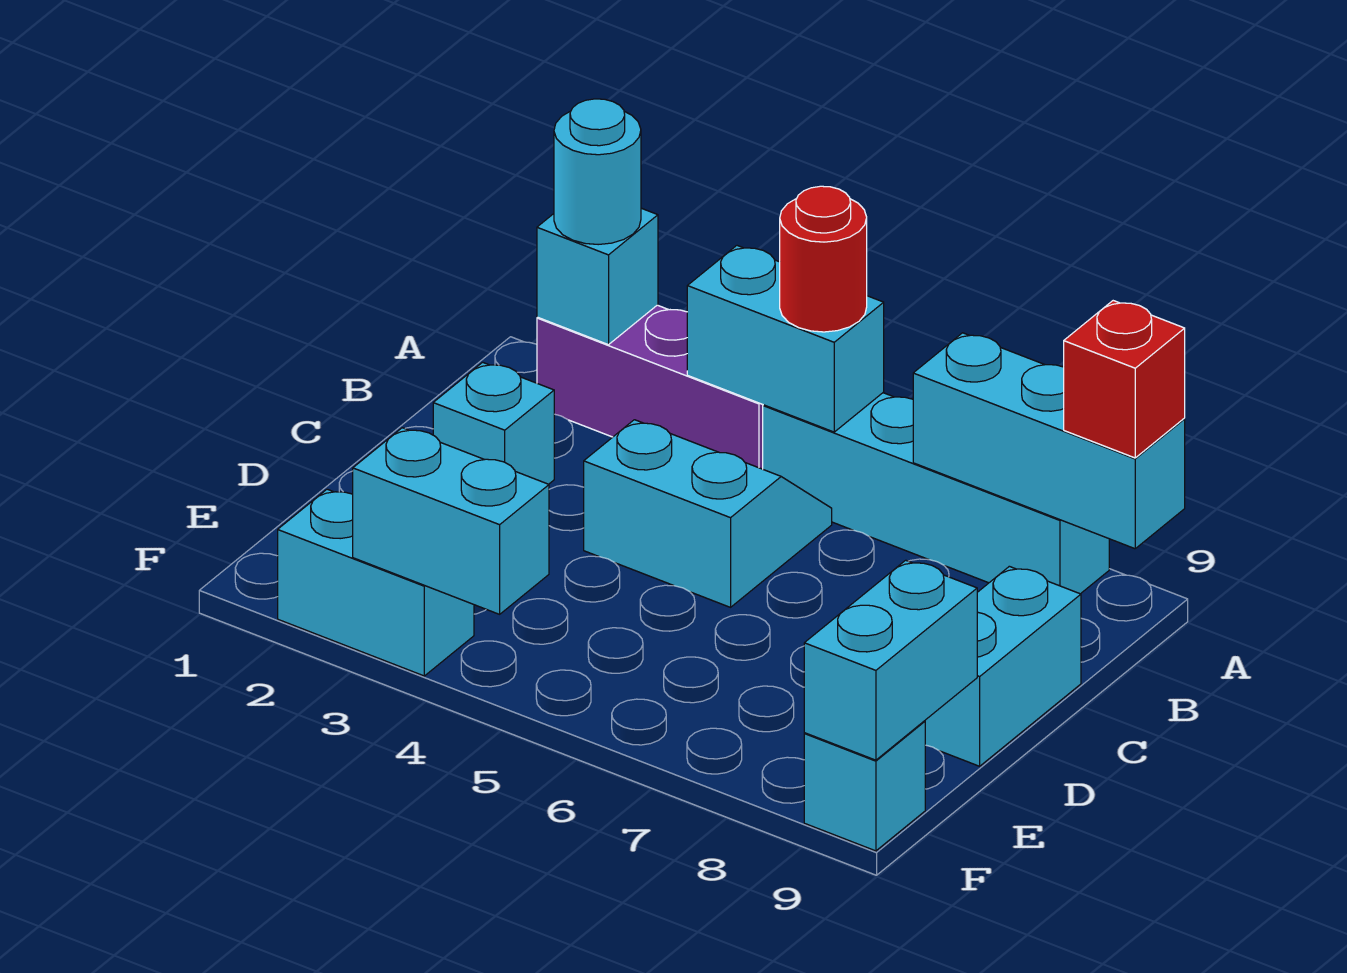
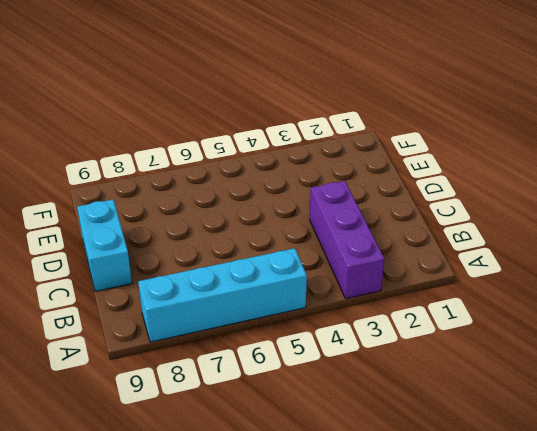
purple 1x3 brick [310,181,384,299] -> purple 1x3 brick turned to [537,305,763,469]
none -> cyan 2x2 slope [584,420,832,607]
none -> cyan 1x1 brick [433,362,554,484]
none -> cyan 1x2 brick [278,489,474,676]

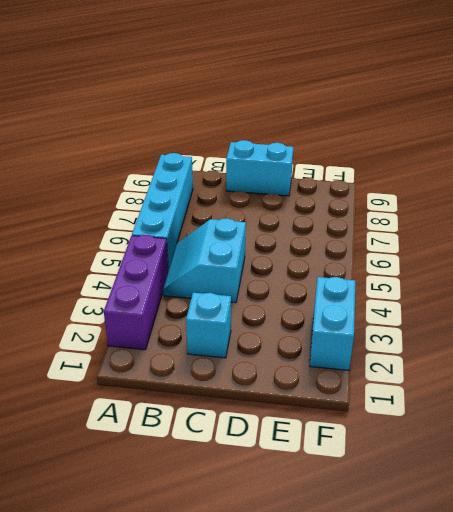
none -> cyan 1x1 brick [804,721,925,851]
none -> cyan 1x1 brick [537,208,658,345]
none -> cyan 1x2 brick [687,246,884,432]

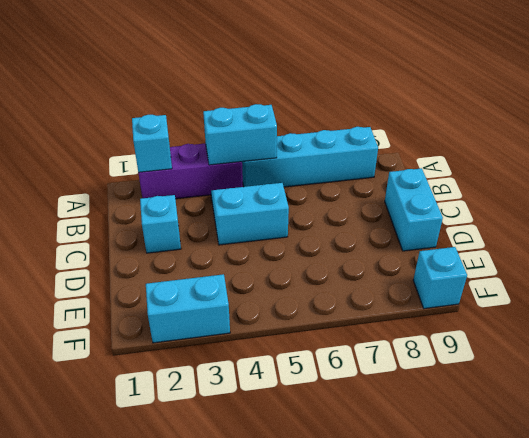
none -> cyan 1x3 brick [913,333,1185,549]
none -> cyan 1x2 brick [804,560,977,760]
none -> cyan 1x2 brick [353,428,549,614]

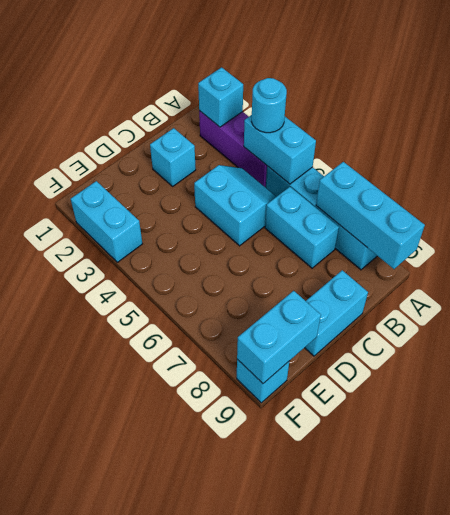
cyan 1x1 round brick [252,78,287,133] -> cyan 1x1 round brick moved to [554,99,641,245]
cyan 1x2 brick [265,187,339,268] -> cyan 1x2 brick moved to [353,428,549,614]
none -> red 1x1 round brick [780,186,867,332]
none -> red 1x1 brick [1064,301,1185,458]

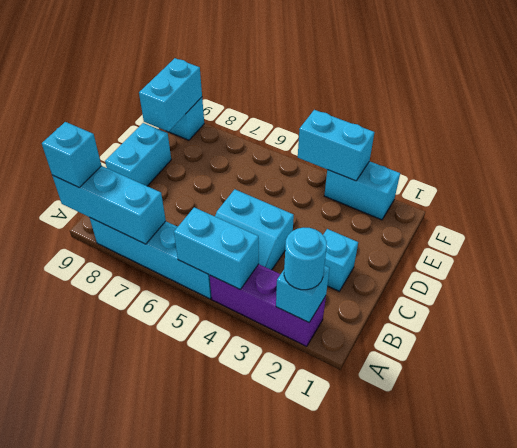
cyan 1x1 brick [42,122,101,188] -> red 1x1 brick [1064,301,1185,458]
none -> red 1x1 round brick [780,186,867,332]

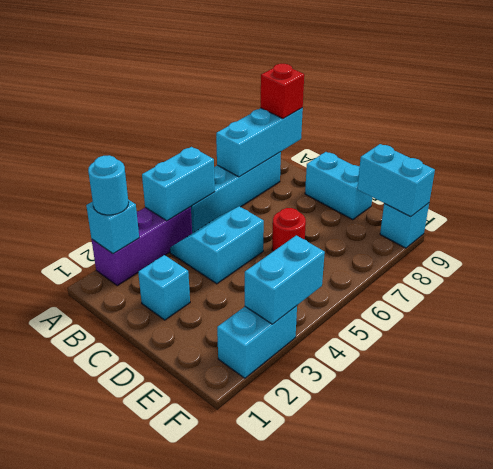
red 1x1 round brick [272,208,306,252] -> red 1x1 round brick moved to [780,186,867,332]

